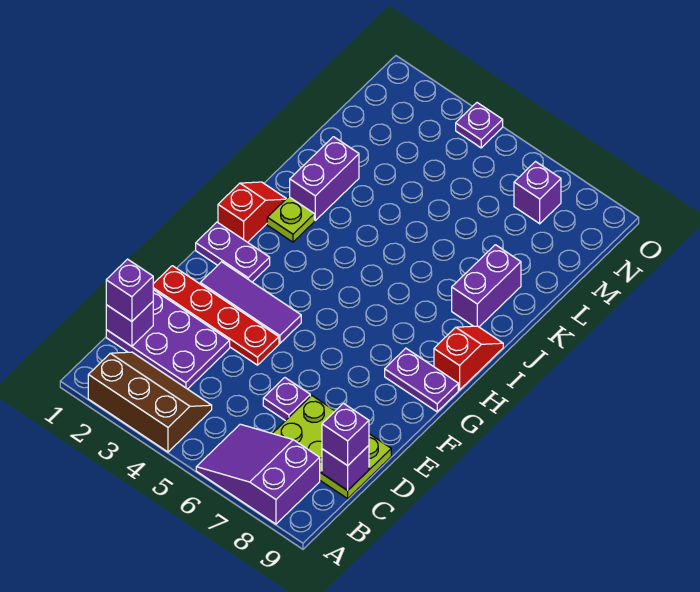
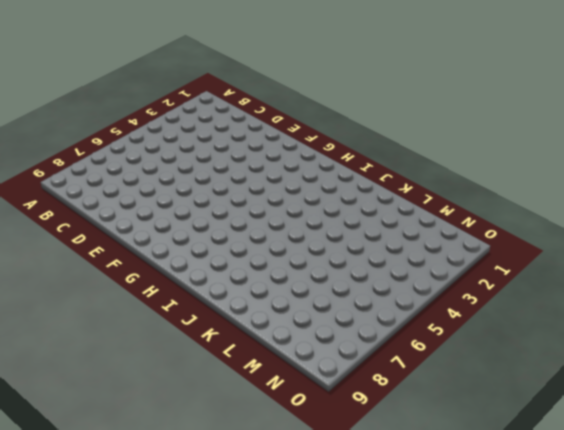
none -> brown 2x3 slope [88,352,212,452]
none -> purple 2x3 slope [196,424,320,524]
none -> purple 2x3 plate [106,290,230,389]

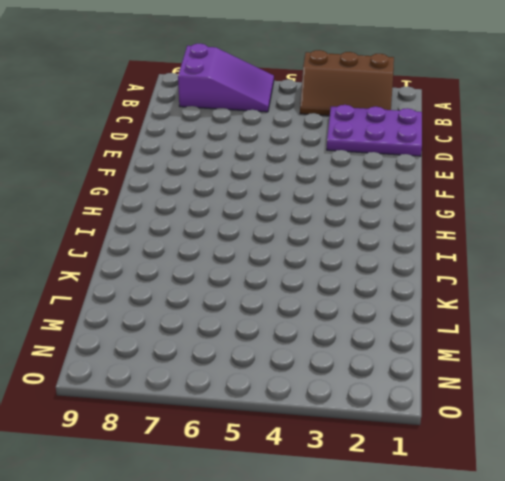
none -> lime 2x3 plate [272,396,391,499]
none -> purple 1x1 plate [263,378,310,421]
none -> red 1x4 plate [153,266,279,365]

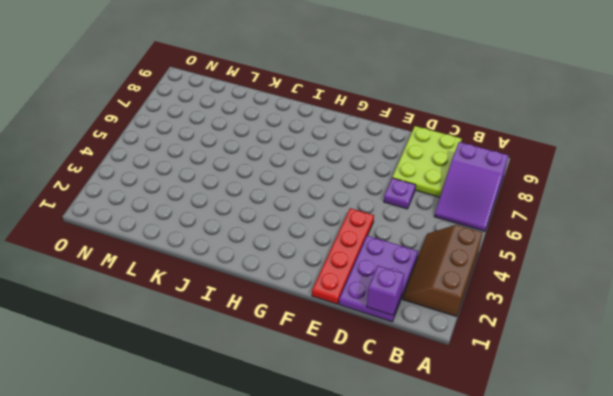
none -> purple 1x3 tile [200,262,301,343]
none -> purple 1x2 plate [196,222,270,282]
none -> purple 1x2 plate [385,348,458,412]

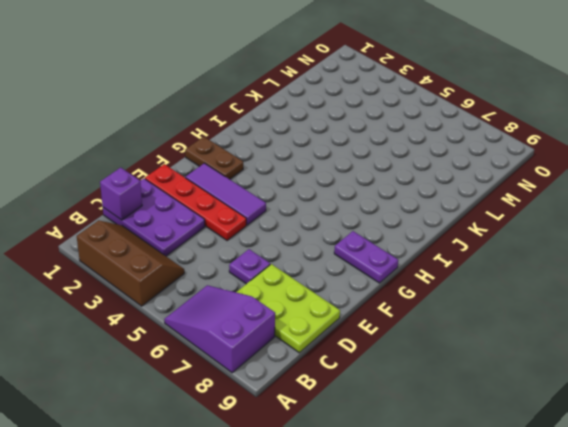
brown 1x2 plate [185,137,243,179] -> purple 1x2 plate [196,222,270,282]
none -> red 1x2 slope [218,182,286,242]
none -> red 1x2 slope [434,326,503,390]
none -> lime 1x1 plate [267,197,314,242]

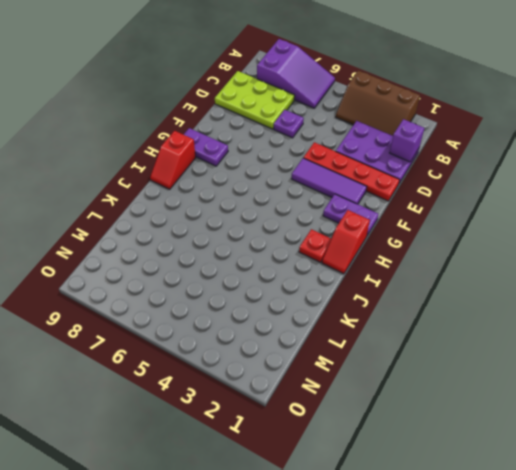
red 1x1 plate [299,229,331,263] -> lime 1x1 plate [267,197,314,242]
none -> purple 1x2 brick [290,137,359,220]
none -> purple 1x2 brick [452,245,521,327]
none -> purple 1x1 brick [514,162,561,224]

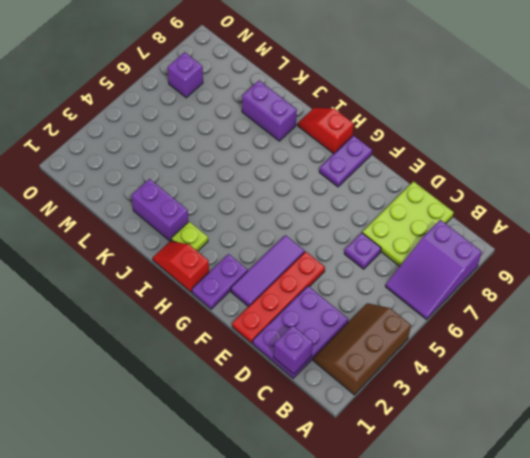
none -> purple 1x1 plate [456,103,503,148]
none -> purple 1x1 brick [322,446,369,490]
none -> purple 1x1 brick [106,259,153,321]

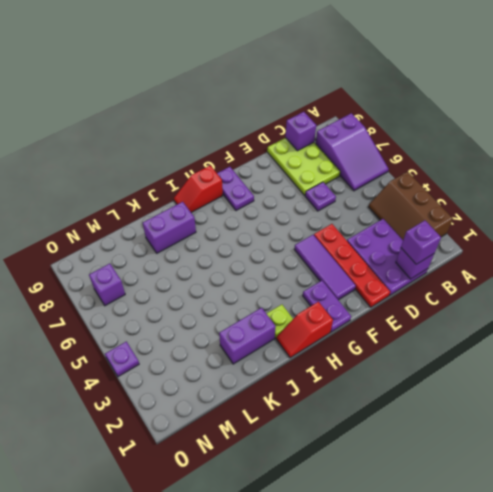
none -> purple 1x1 brick [322,403,369,466]

